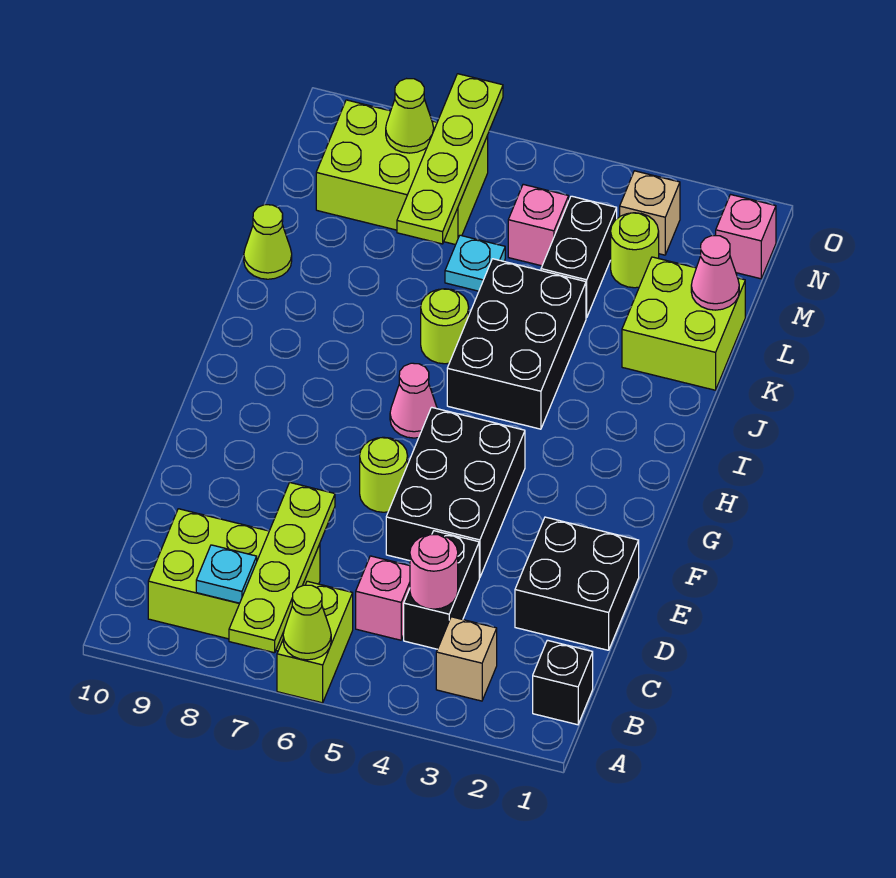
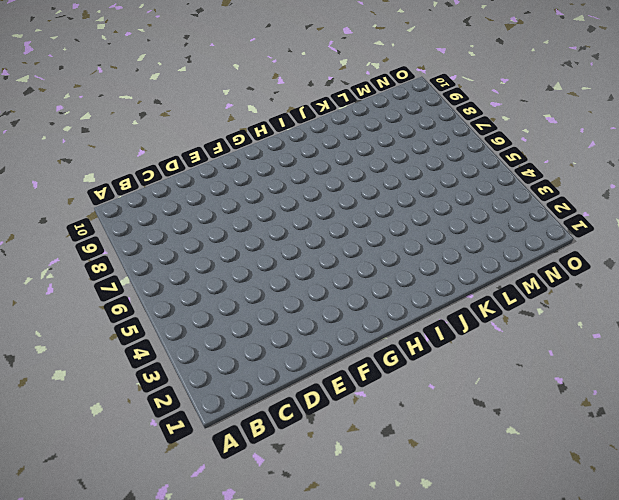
none -> lime 1x2 brick [277,581,353,703]
none -> black 1x1 brick [533,640,593,725]
none -> tan 1x1 brick [436,617,497,701]

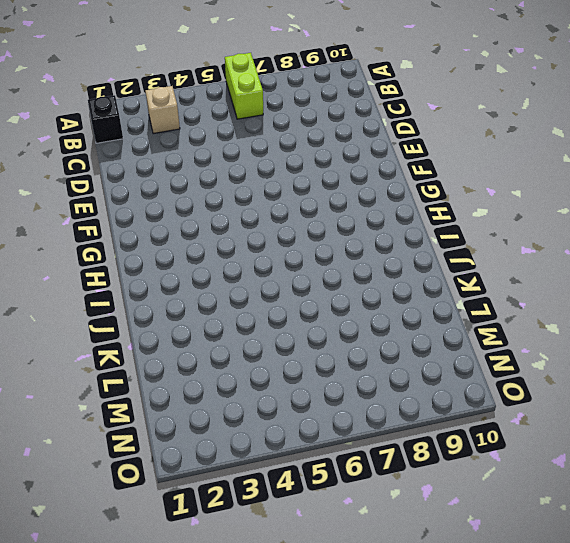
none -> lime 2x3 brick [148,509,320,651]
none -> black 1x2 brick [404,531,479,649]
none -> pink 1x1 brick [356,556,410,640]

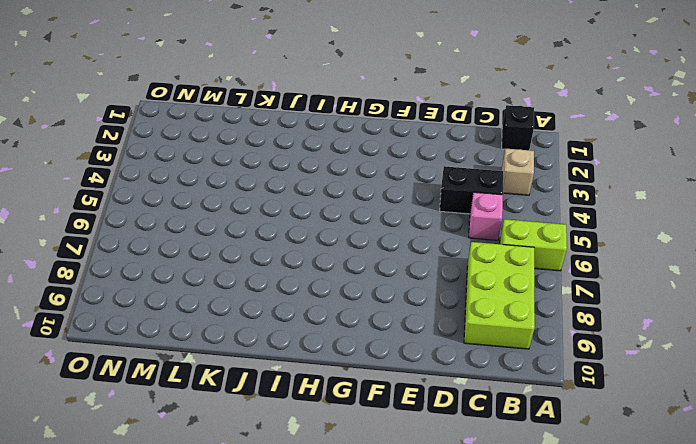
none -> black 2x2 brick [515,517,639,650]
none -> black 2x3 brick [386,407,525,578]
none -> lime 1x1 round brick [360,437,408,512]

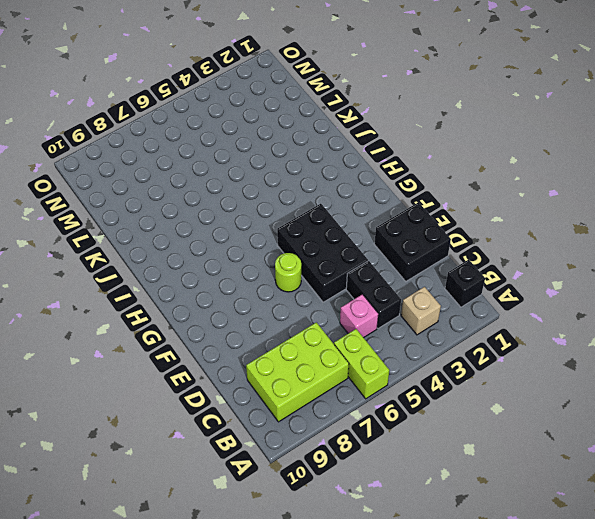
none -> pink 1x1 cone [390,363,437,438]
none -> black 2x3 brick [447,259,586,429]
none -> lime 1x1 round brick [421,289,469,364]

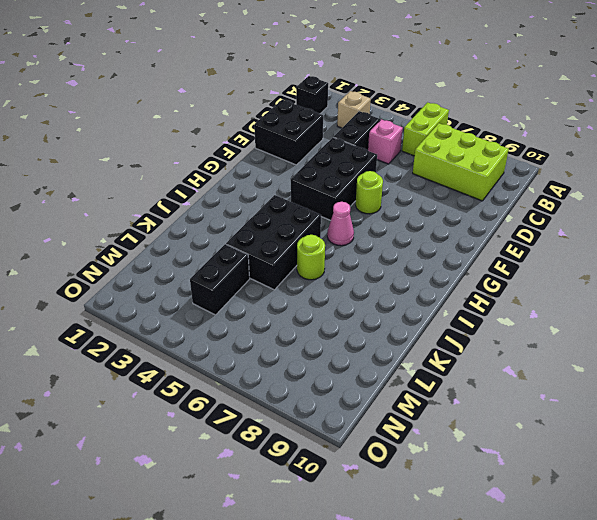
none -> lime 2x2 brick [622,257,745,390]
none -> lime 1x1 cone [244,205,292,279]
none -> cyan 1x1 plate [445,235,505,291]

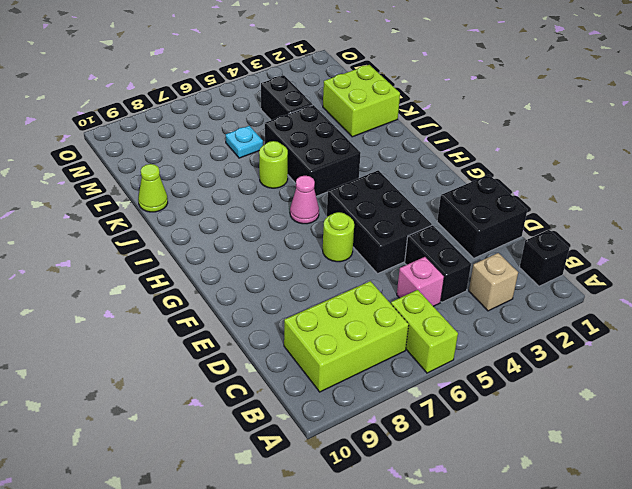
none -> lime 1x1 round brick [611,213,659,288]
none -> pink 1x1 brick [508,184,569,266]
none -> lime 2x3 brick [316,100,488,245]

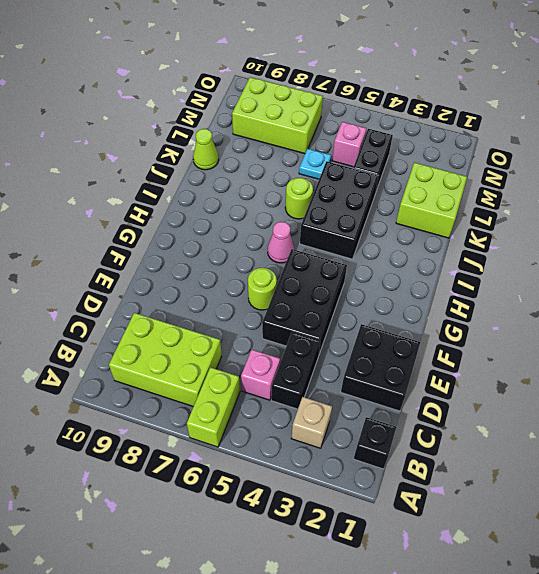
none -> lime 1x1 round brick [611,213,659,288]
none -> pink 1x1 brick [716,195,776,279]
none -> tan 1x1 brick [620,171,680,255]

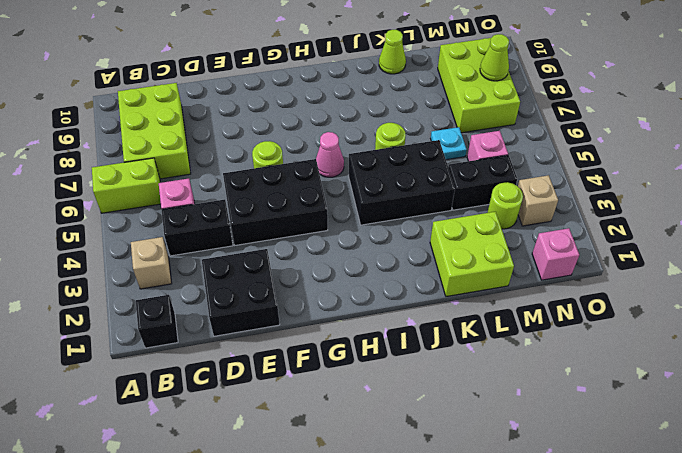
none -> lime 1x1 cone [283,585,331,660]
none -> lime 1x4 plate [229,483,335,653]
none -> cyan 1x1 plate [196,545,257,603]

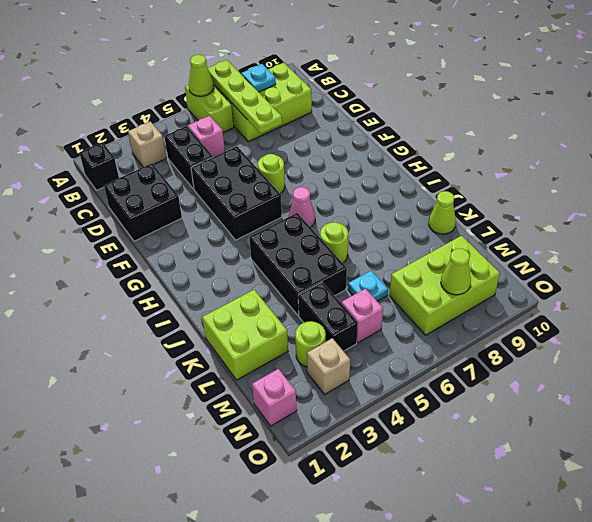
none -> pink 1x1 round brick [410,534,458,609]
none -> pink 1x1 cone [691,236,739,310]
none -> lime 1x4 plate [397,74,503,244]

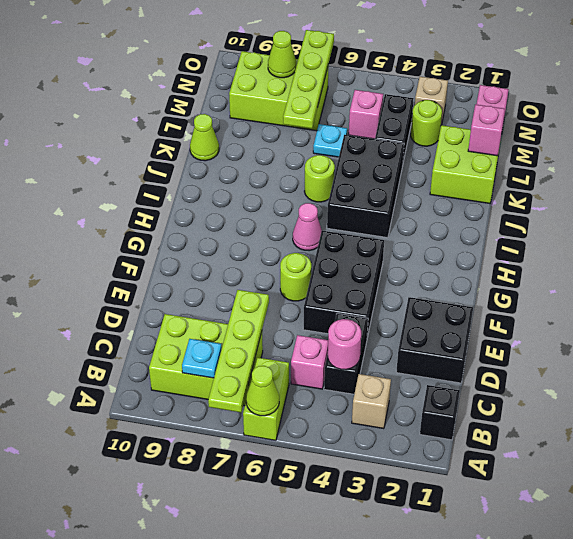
pink 1x1 brick [468,104,505,156] -> pink 1x1 cone [691,236,739,310]

